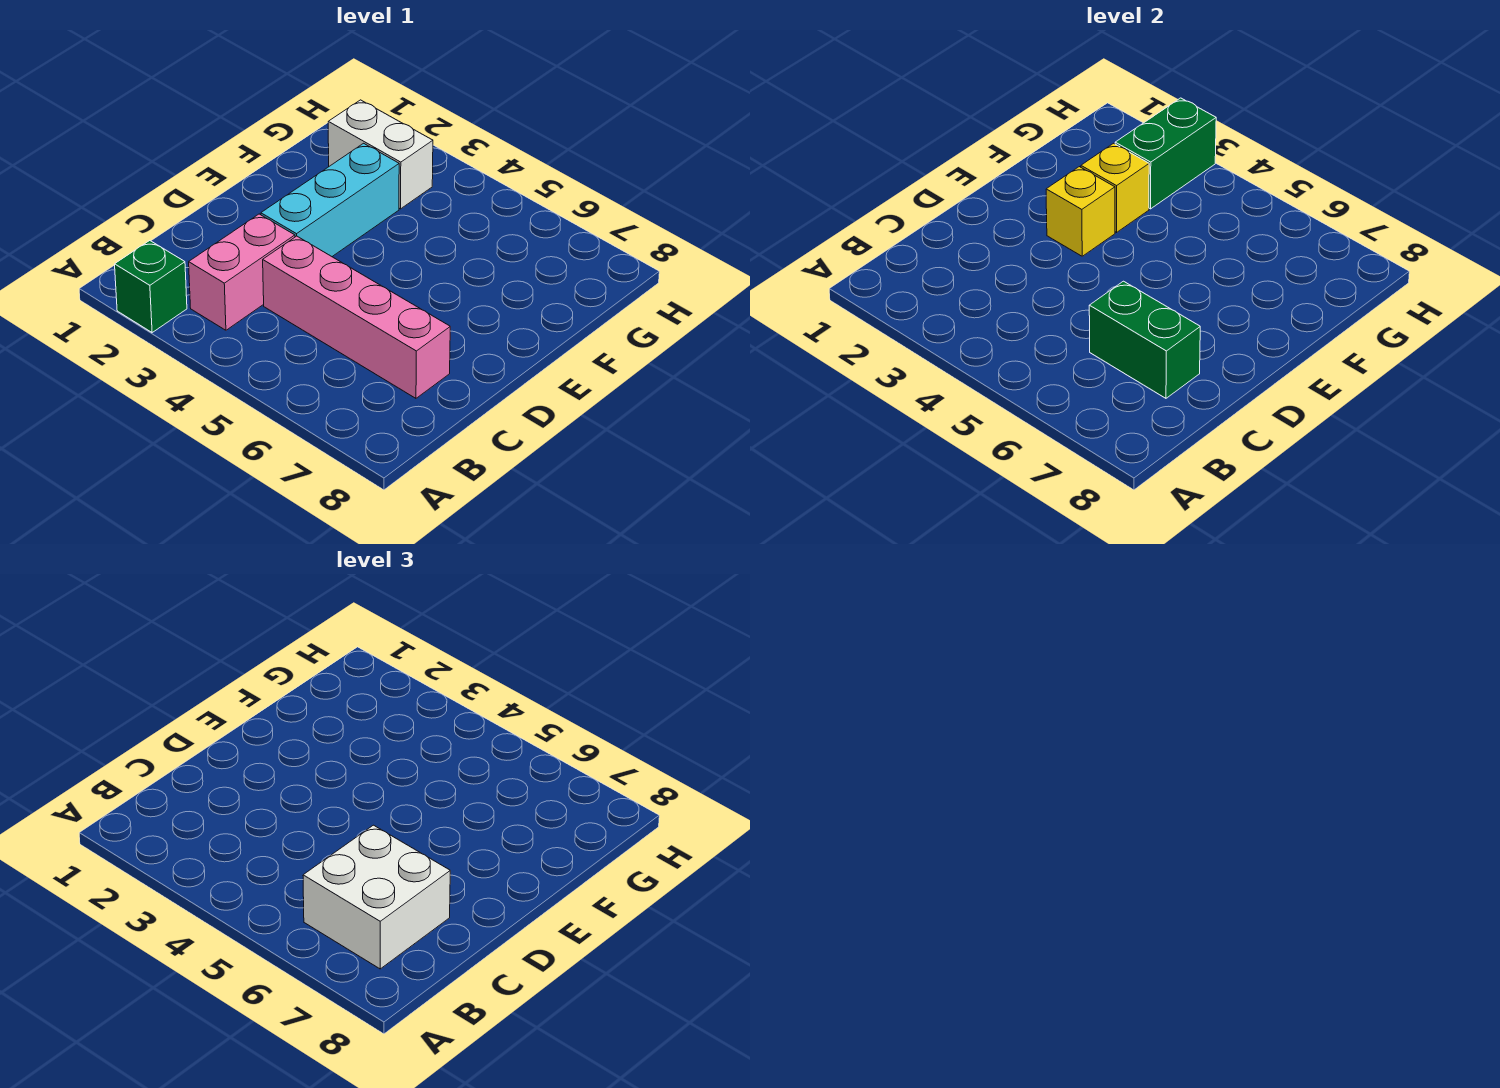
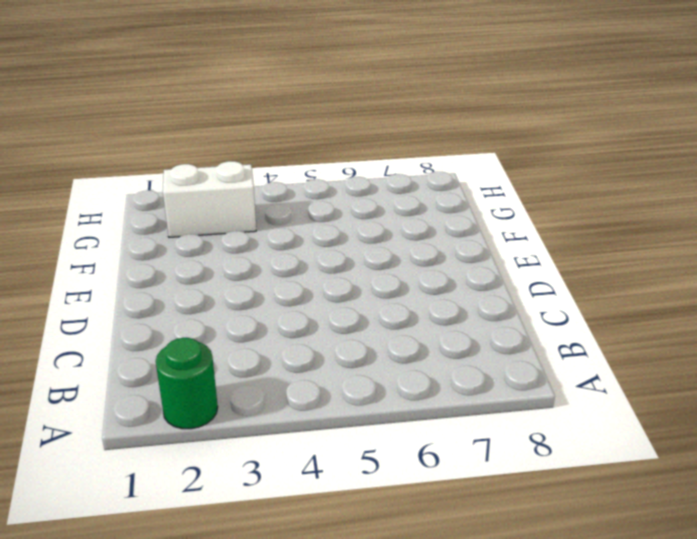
green 1x1 round brick [156,338,218,429] -> green 1x1 brick [115,241,187,332]
none -> pink 1x2 brick [189,214,295,330]
none -> pink 1x4 brick [263,236,450,398]

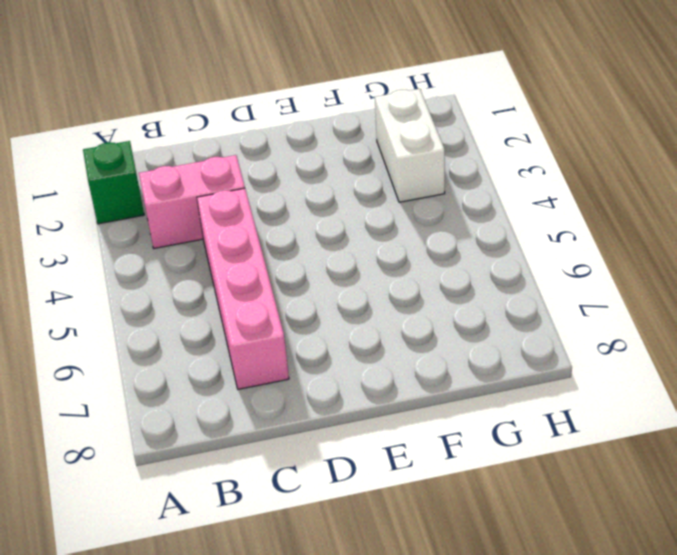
none -> cyan 1x3 brick [261,143,399,256]
none -> green 1x2 brick [1089,281,1200,398]

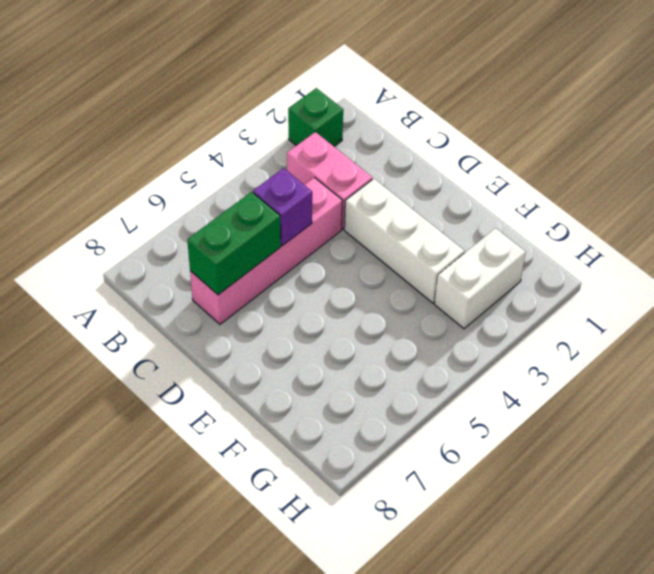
purple 1x1 brick [253,168,312,246] -> none
white 1x3 brick [344,179,465,303] -> cyan 1x3 brick [261,143,399,256]
none -> yellow 1x1 brick [1046,167,1115,256]
none -> yellow 1x1 brick [1081,143,1149,232]

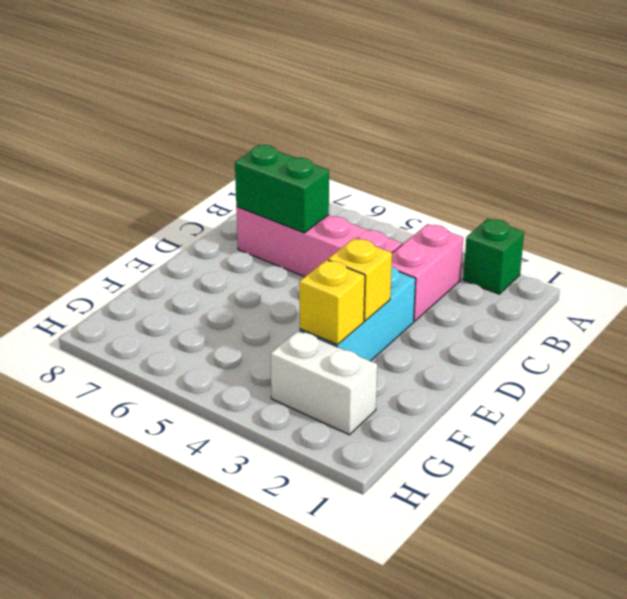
none -> green 1x2 brick [1115,98,1216,209]
none -> white 2x2 brick [303,825,450,969]

